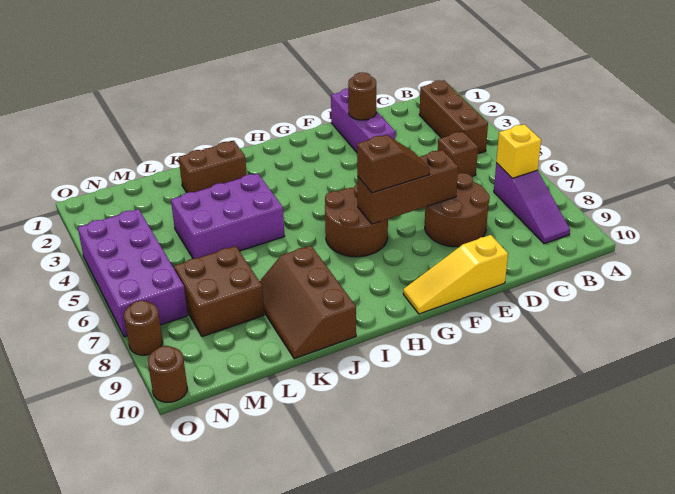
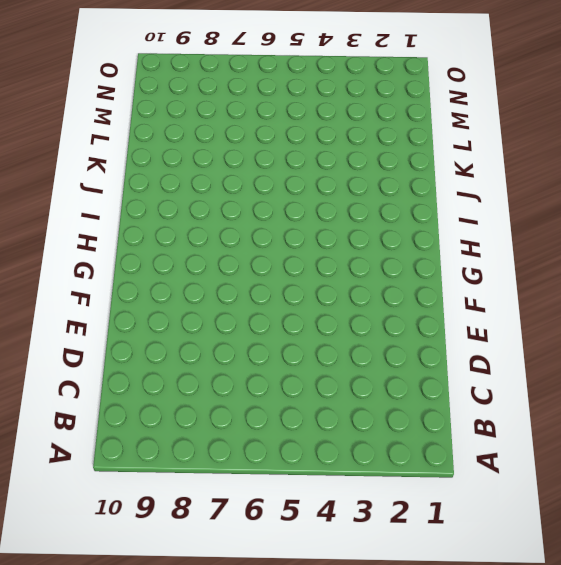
none -> brown 1x3 brick [419,80,488,154]
none -> purple 1x3 slope [494,163,570,244]
none -> brown 1x1 brick [438,132,478,176]

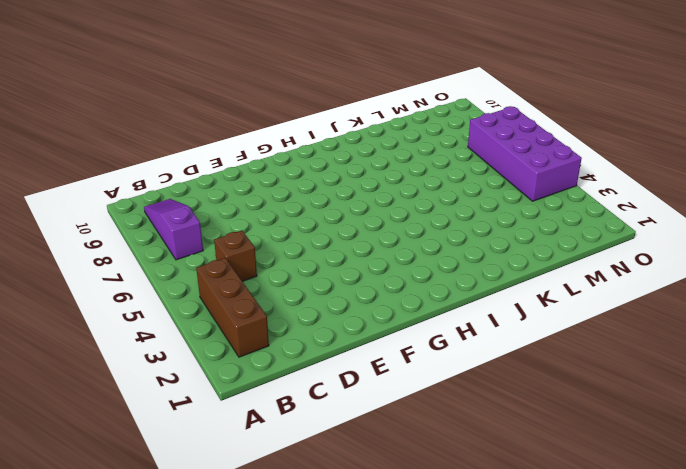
none -> brown 2x2 round brick [425,173,490,247]
none -> purple 1x3 brick [331,88,395,152]
none -> yellow 1x3 slope [403,235,508,314]

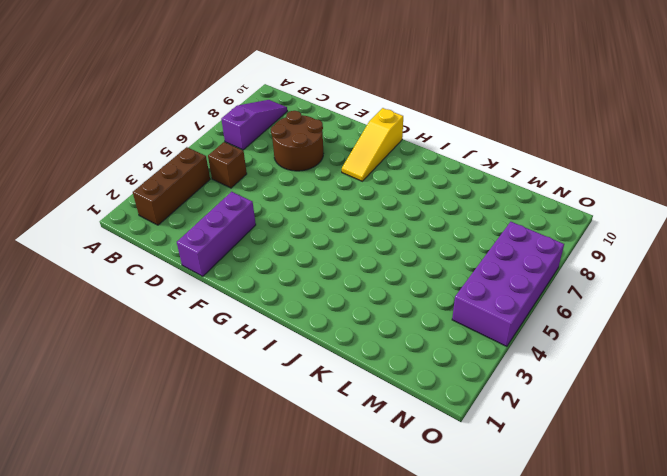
yellow 1x3 slope [342,108,403,181] -> yellow 1x3 slope turned to [403,235,508,314]
none -> brown 2x2 round brick [325,184,388,257]
none -> brown 1x2 brick [179,141,247,193]
none -> purple 2x3 brick [171,173,284,258]

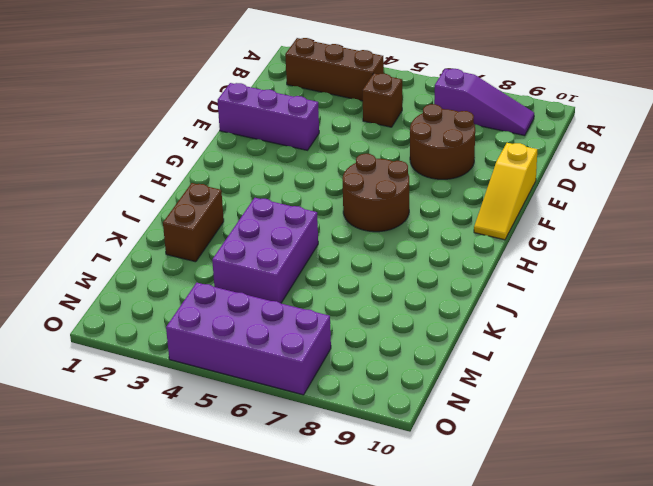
none -> brown 2x3 slope [259,246,356,359]
none -> brown 2x2 brick [174,246,264,337]
none -> brown 1x1 round brick [124,300,163,355]

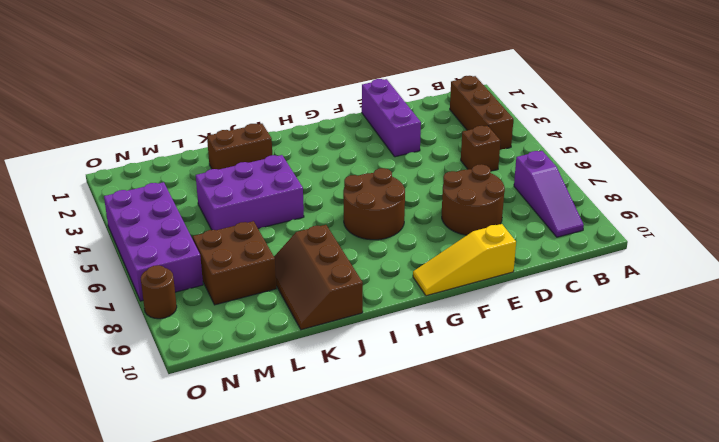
none -> brown 1x1 round brick [148,346,187,402]
none -> yellow 1x1 brick [496,124,541,178]
none -> brown 1x1 round brick [348,72,376,120]

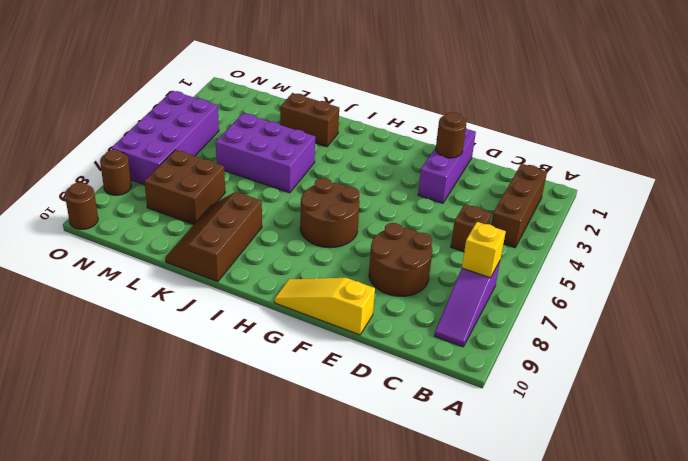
none -> brown 1x3 brick [357,150,458,224]
none -> brown 1x2 slope [357,135,430,193]

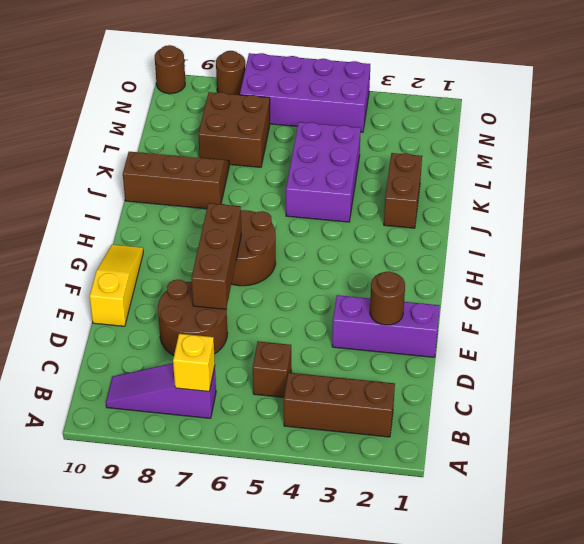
none -> brown 1x2 slope [357,135,430,193]

